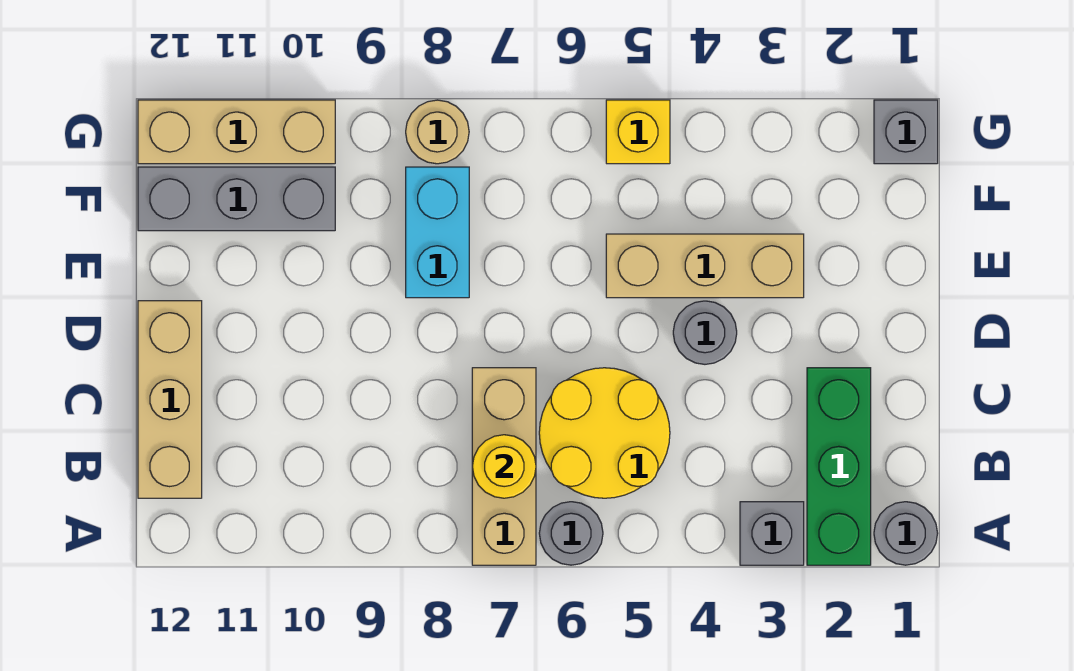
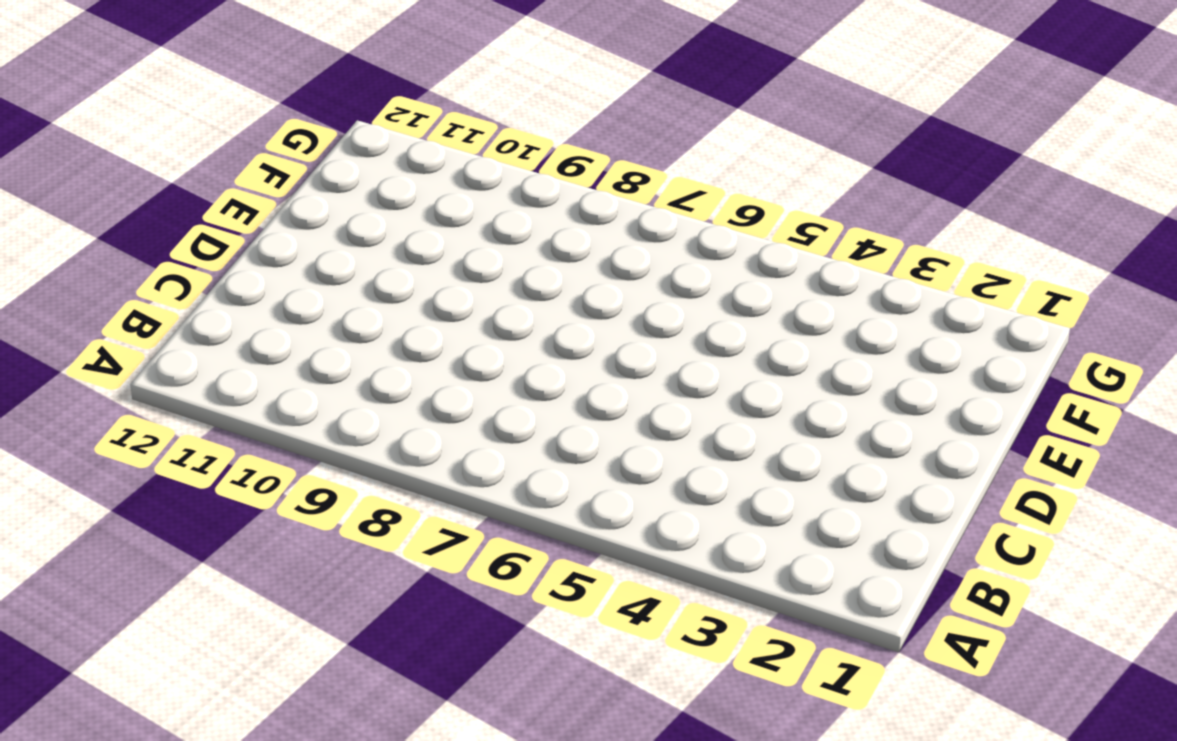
none -> grey 1x1 round brick [874,502,938,565]
none -> green 1x3 brick [807,368,871,565]
none -> grey 1x1 brick [740,502,804,565]

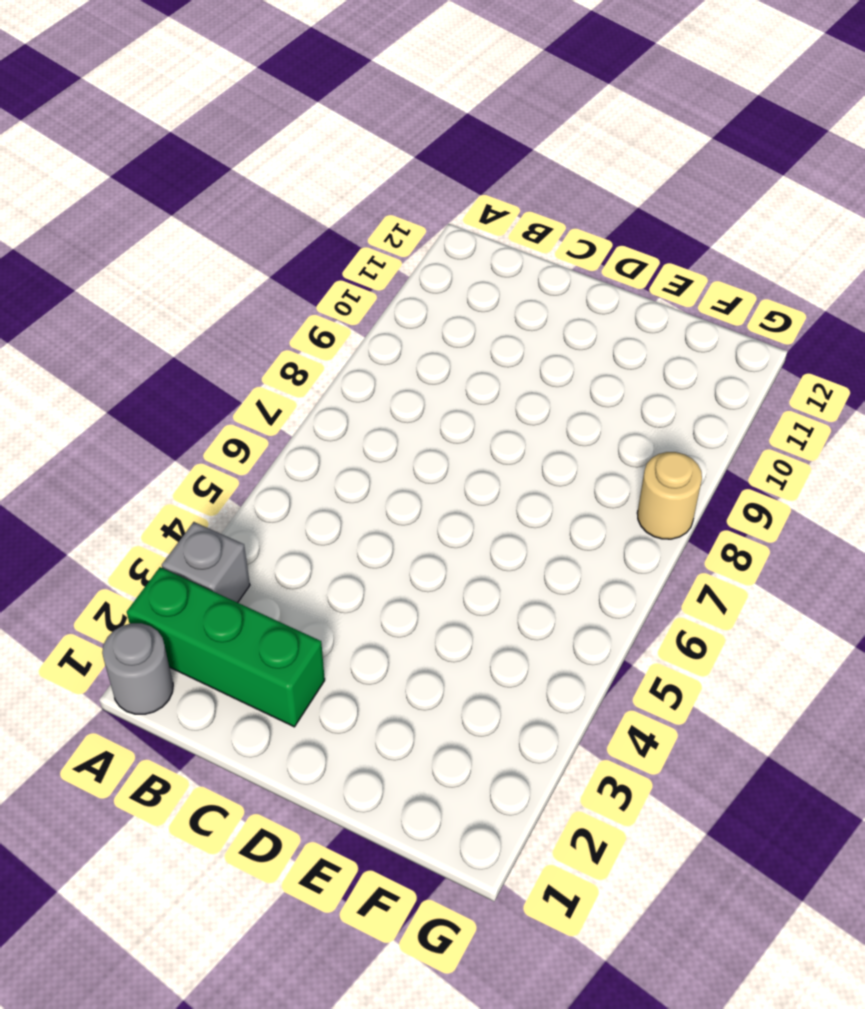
none -> grey 1x1 round brick [539,502,603,565]
none -> tan 1x3 brick [472,368,536,565]
none -> yellow 2x2 round brick [539,368,670,498]

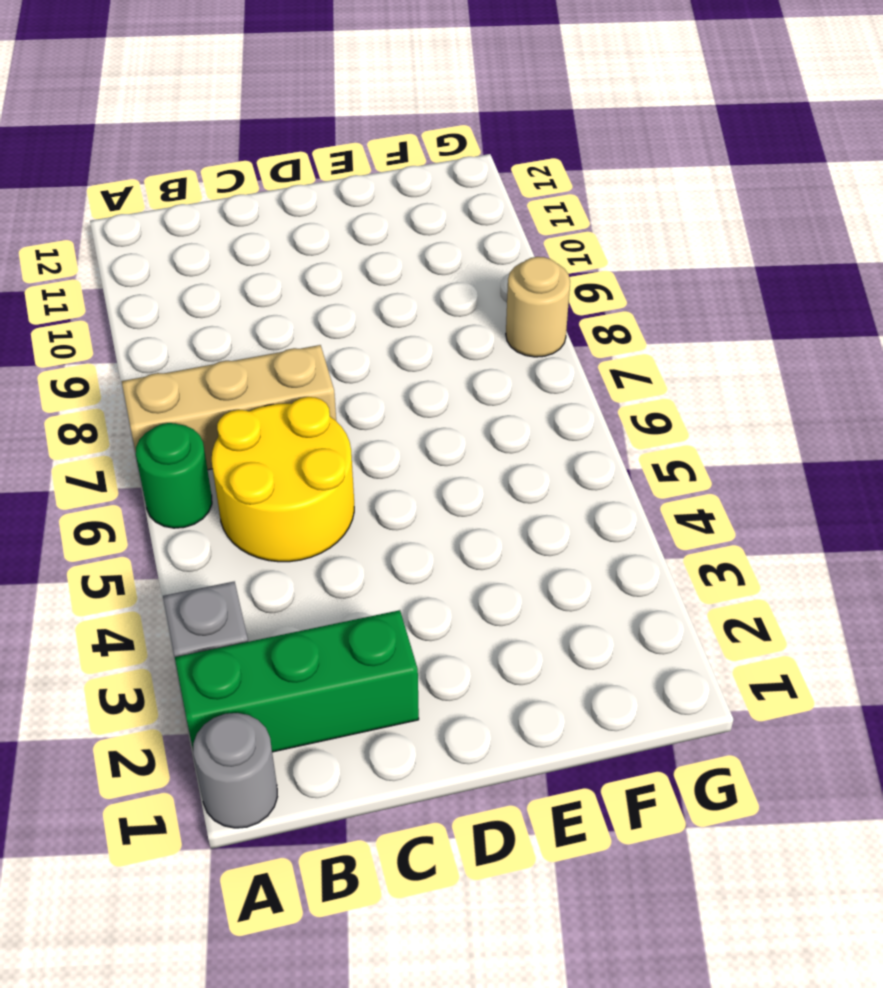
green 1x1 round brick [136,423,212,528] -> grey 1x1 round brick [539,502,603,565]
none -> tan 1x3 brick [138,301,202,498]
none -> grey 1x1 round brick [673,301,737,364]
none -> tan 1x3 brick [606,234,804,298]

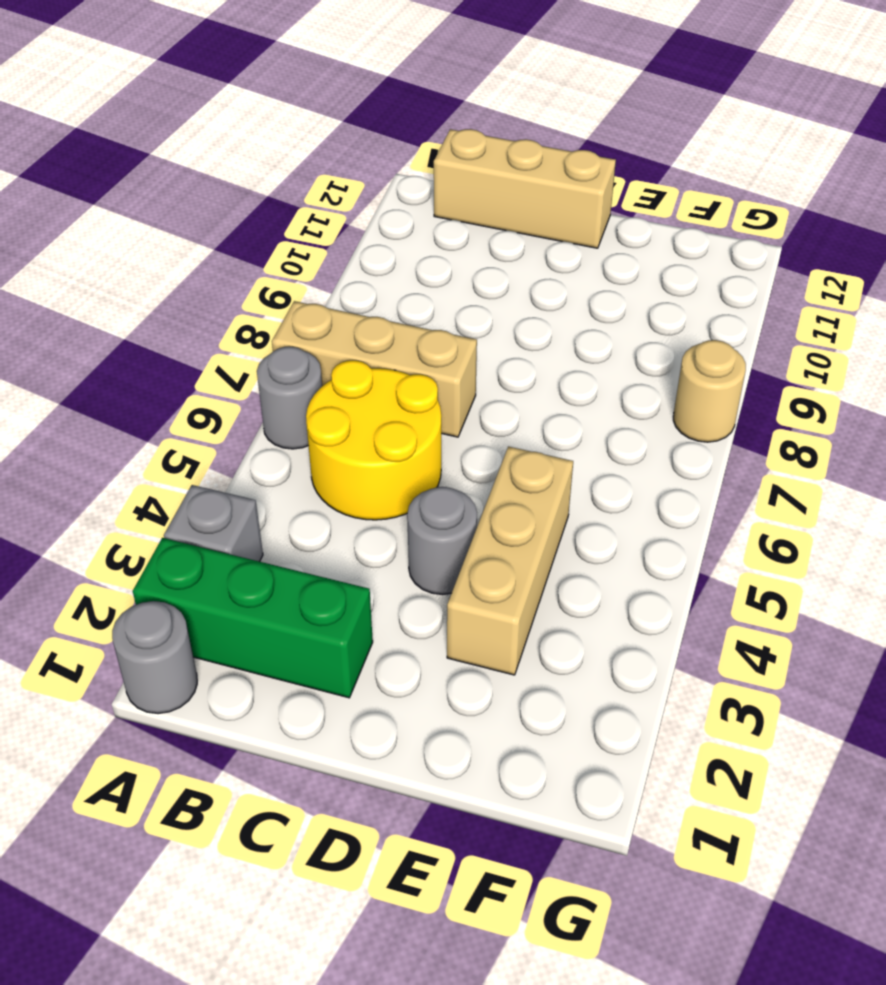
none -> cyan 1x2 brick [406,167,469,298]
none -> grey 1x3 brick [138,167,335,231]
none -> grey 1x1 brick [874,100,938,164]

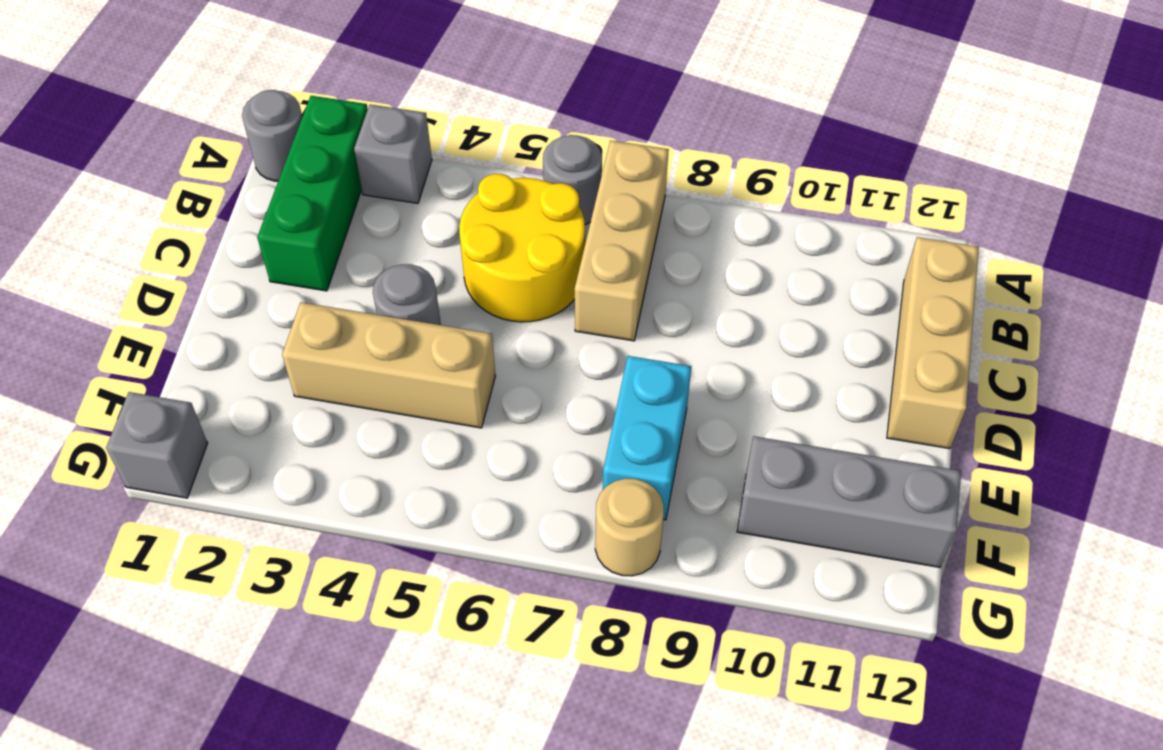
none -> yellow 1x1 brick [606,100,670,164]
none -> tan 1x3 brick [138,100,335,164]
none -> yellow 1x1 round brick [472,435,536,498]

